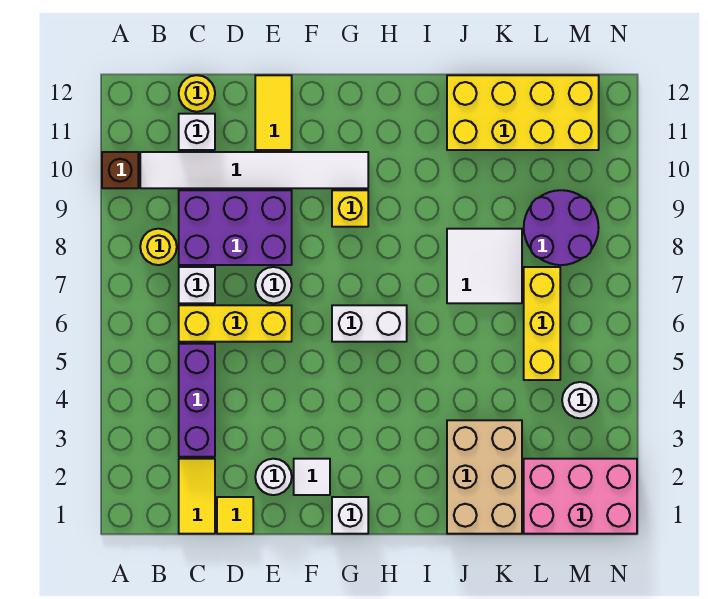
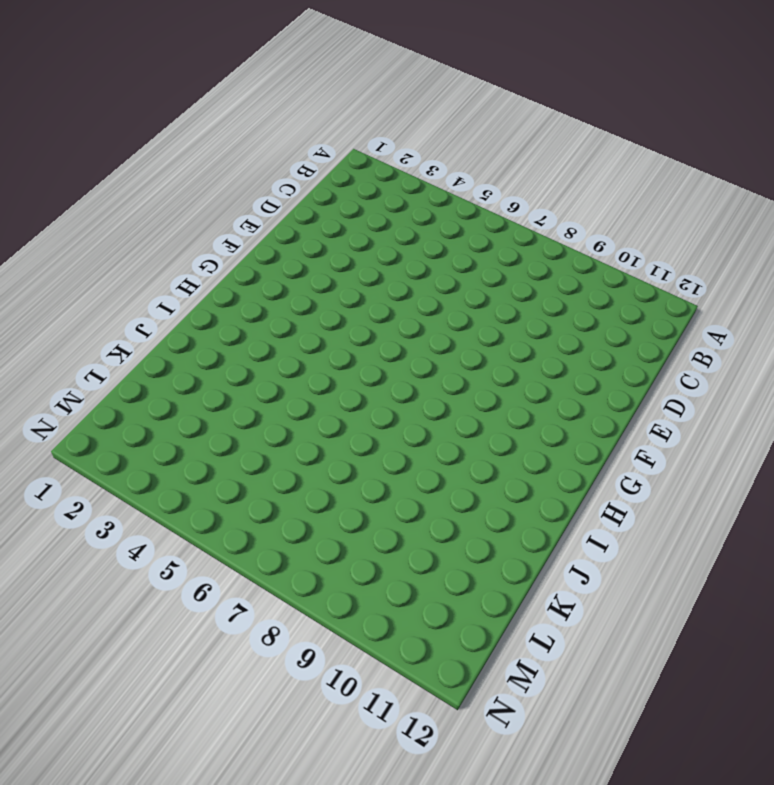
none -> brown 1x1 brick [102,152,138,188]
none -> yellow 1x1 round brick [140,229,177,265]
none -> white 1x6 tile [140,152,368,188]

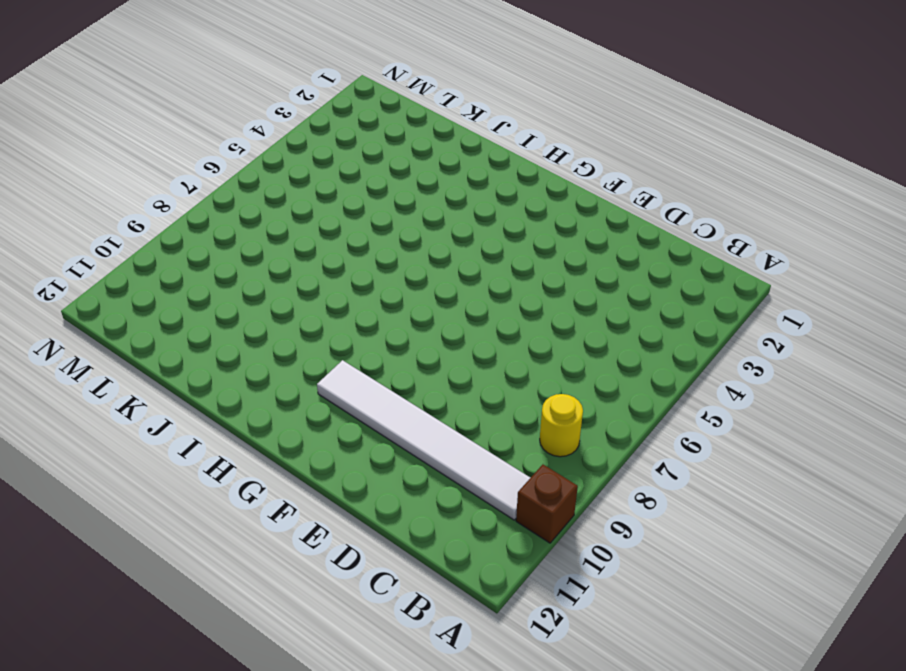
none -> yellow 1x2 tile [179,459,215,534]
none -> purple 1x3 brick [179,344,215,457]
none -> yellow 1x3 brick [179,305,292,342]

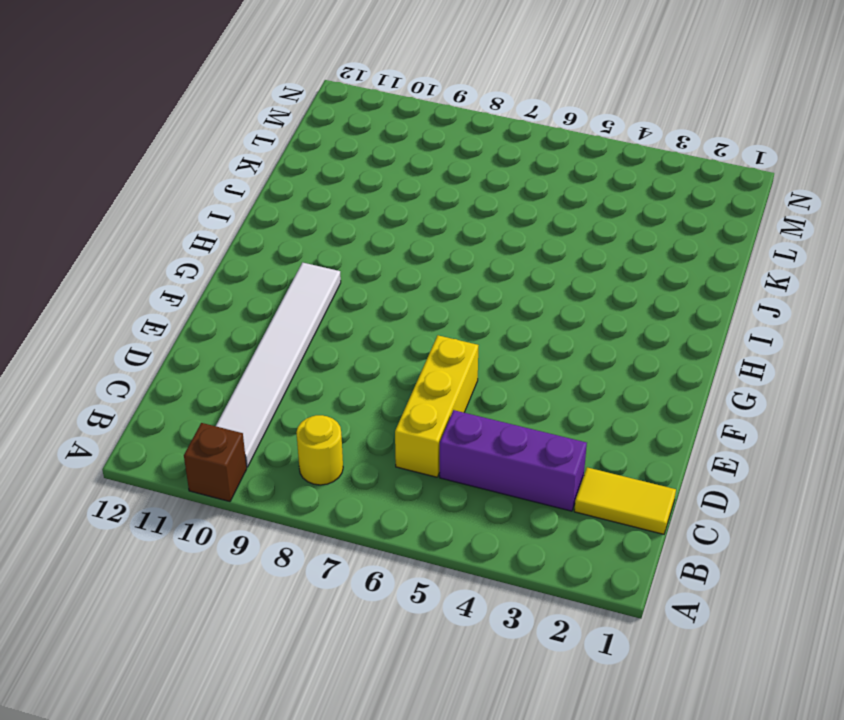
none -> white 1x1 brick [179,267,215,303]
none -> purple 2x3 brick [179,190,292,265]
none -> white 1x1 brick [179,114,215,150]

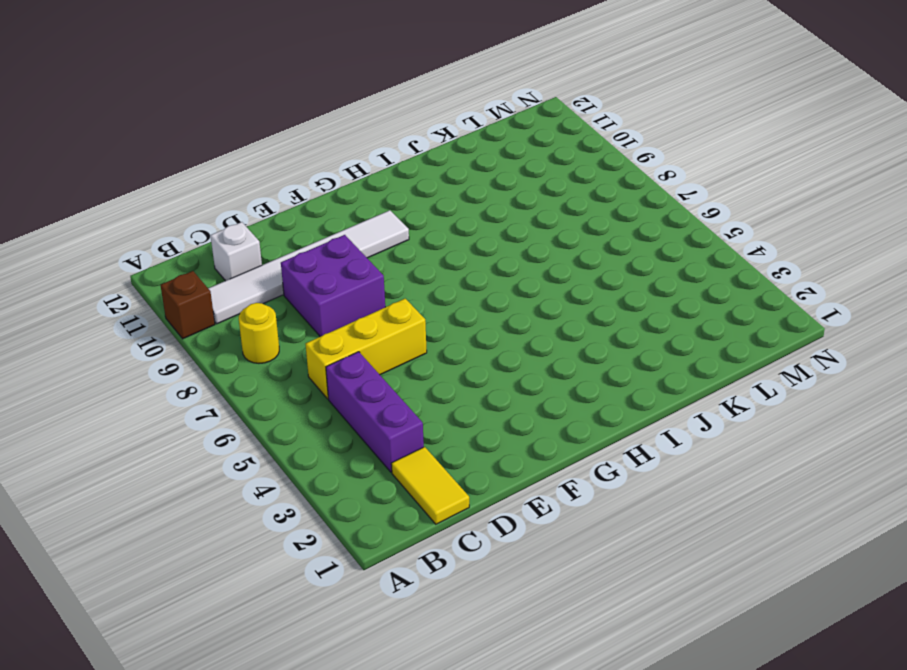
purple 2x2 brick [281,235,385,337] -> purple 2x3 brick [179,190,292,265]
none -> white 1x1 brick [179,267,215,303]
none -> yellow 1x1 round brick [179,75,215,112]
none -> yellow 1x1 tile [217,497,253,534]

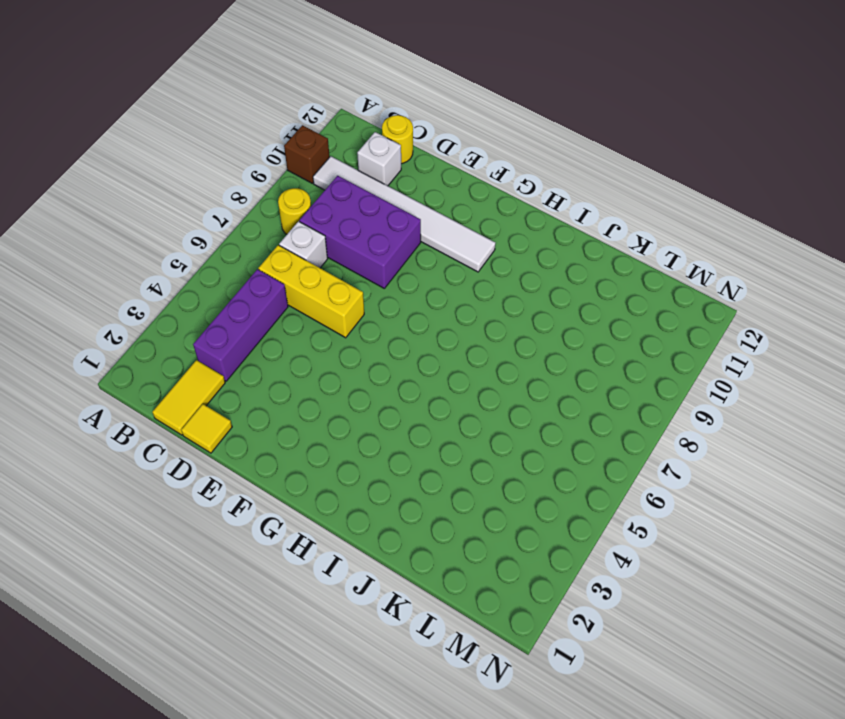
none -> white 1x1 round brick [255,459,292,495]
none -> white 1x1 round brick [255,267,292,303]
none -> yellow 1x2 tile [255,75,292,150]

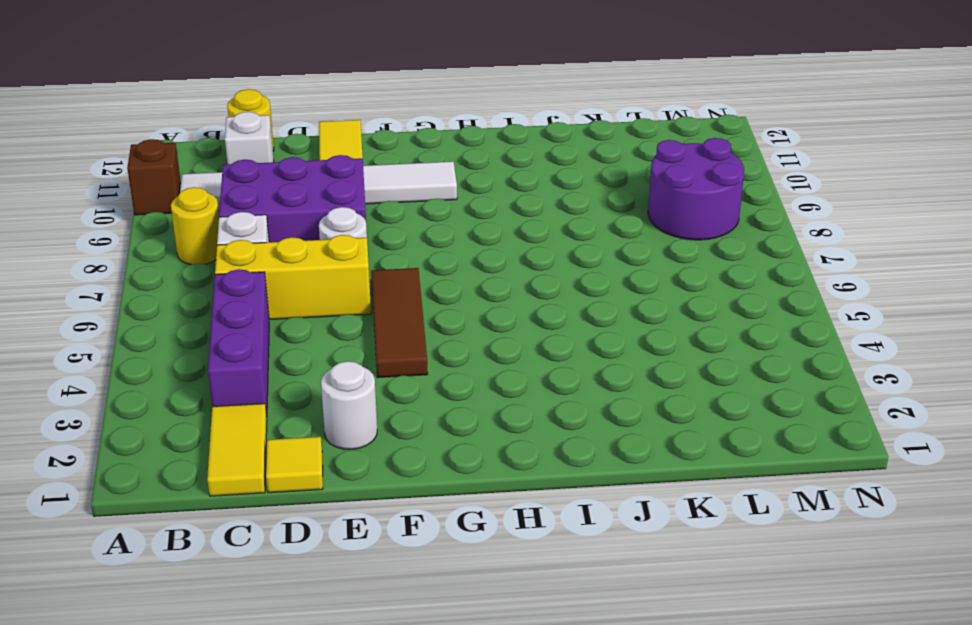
brown 1x3 tile [371,268,428,378] -> none
none -> white 1x1 tile [294,459,330,495]
none -> white 1x1 brick [332,497,368,534]
none -> white 1x2 brick [332,305,407,342]

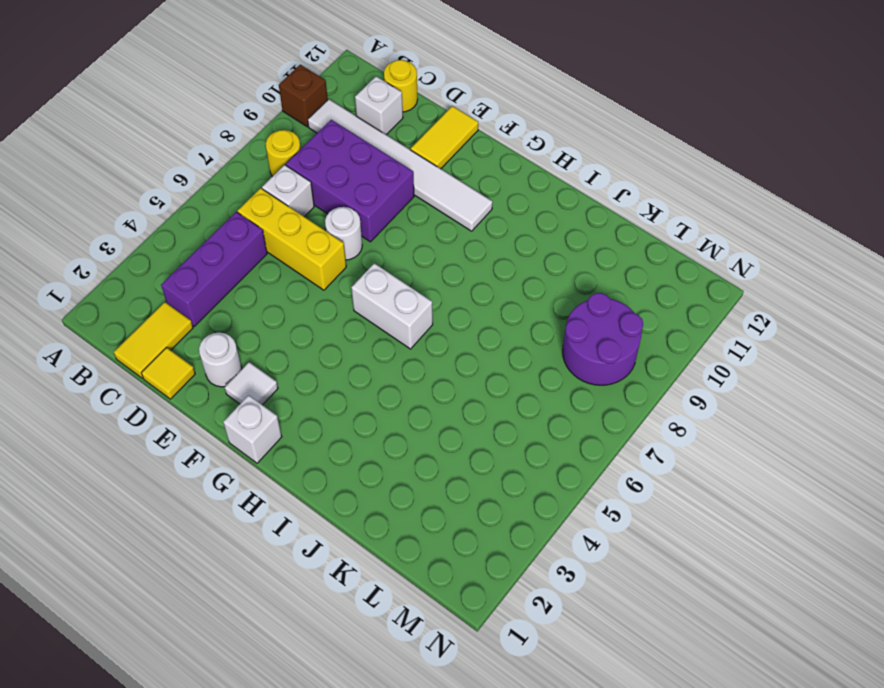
none -> yellow 1x1 brick [332,190,368,227]
none -> tan 2x3 brick [447,420,522,534]
none -> white 2x2 tile [447,229,522,303]

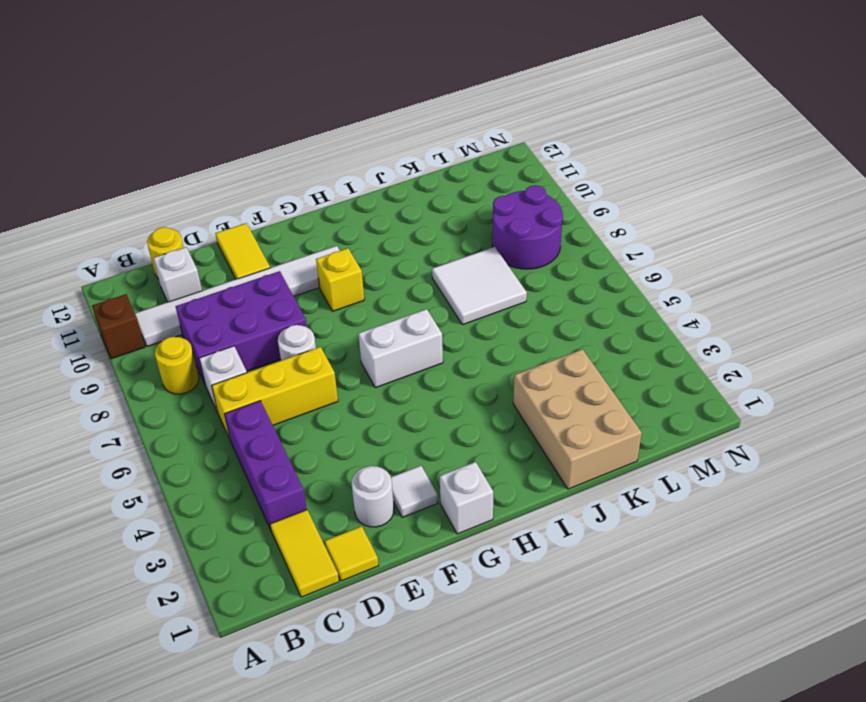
none -> yellow 2x4 brick [447,75,599,150]
none -> pink 2x3 brick [524,459,637,534]
none -> yellow 1x3 brick [524,267,560,380]

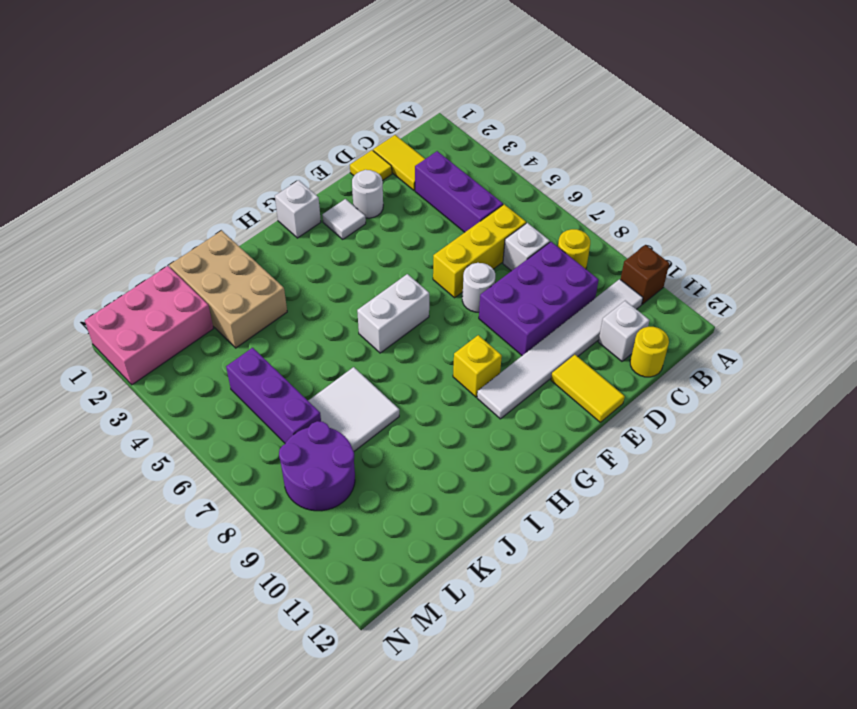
purple 1x3 brick [226,348,321,443] -> yellow 1x3 brick [524,267,560,380]
none -> yellow 2x4 brick [447,75,599,150]
none -> white 1x1 round brick [562,382,599,418]

